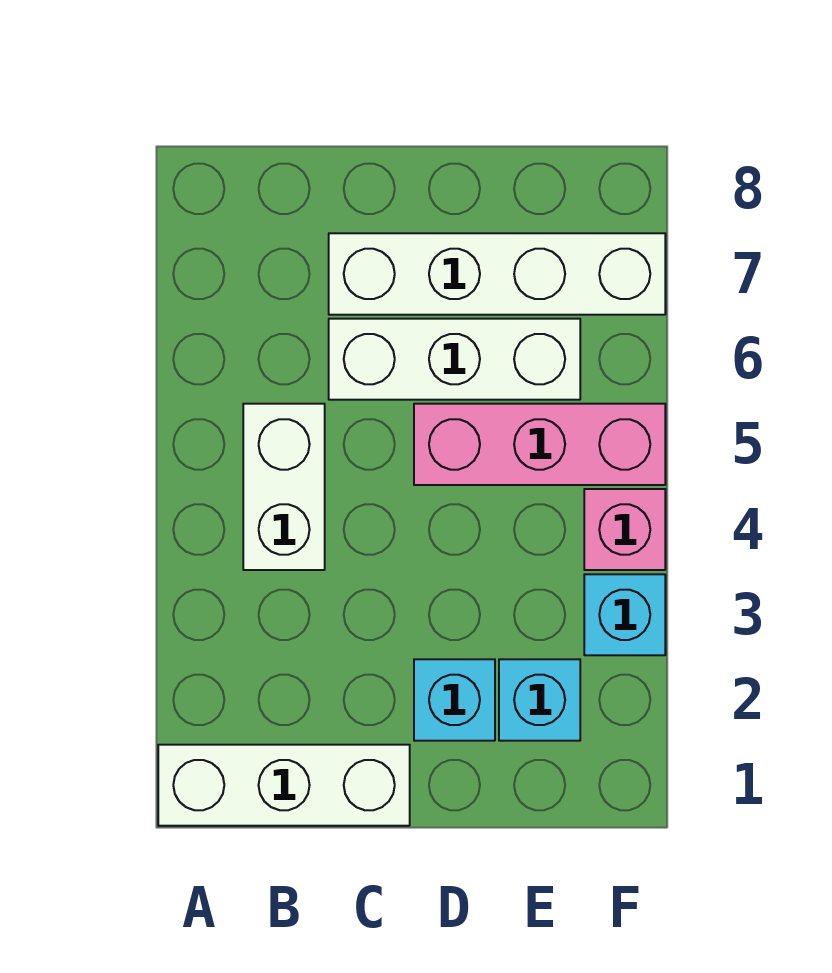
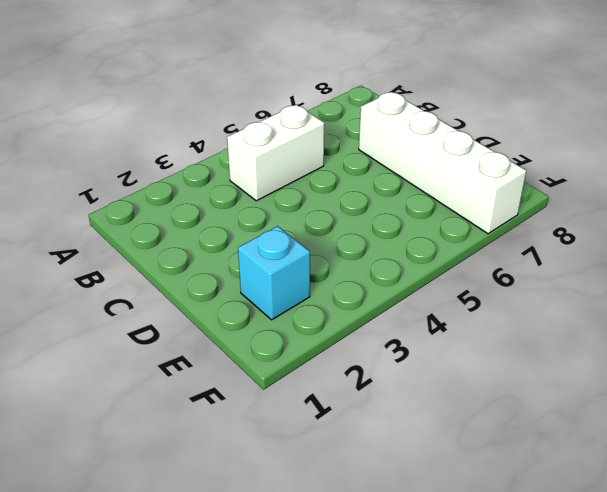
none -> white 1x3 brick [158,745,410,826]
none -> white 1x3 brick [329,319,580,400]

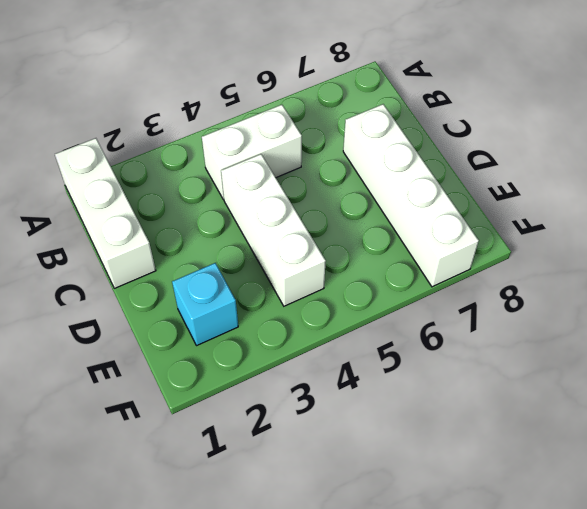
white 1x3 brick [221,154,326,306] -> white 1x3 brick moved to [329,319,580,400]
none -> cyan 1x1 brick [414,659,495,741]
none -> pink 1x3 brick [414,404,665,485]

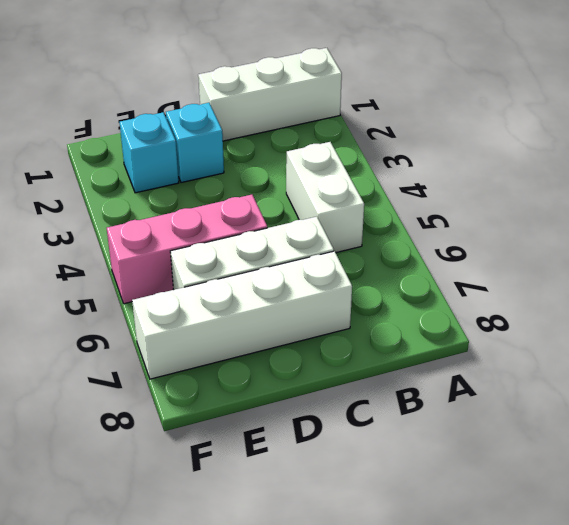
none -> cyan 1x1 brick [584,574,665,655]
none -> pink 1x1 brick [584,489,665,570]

